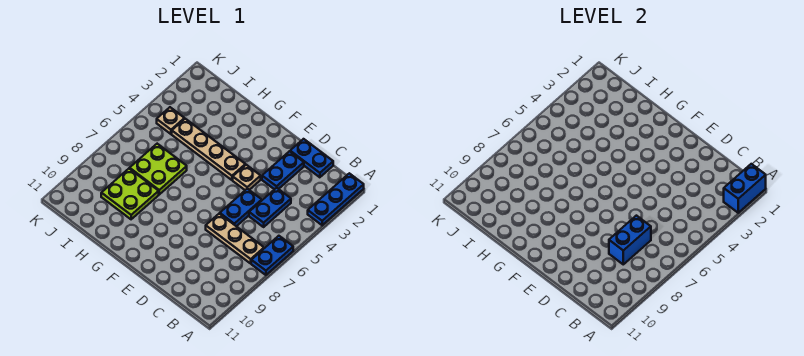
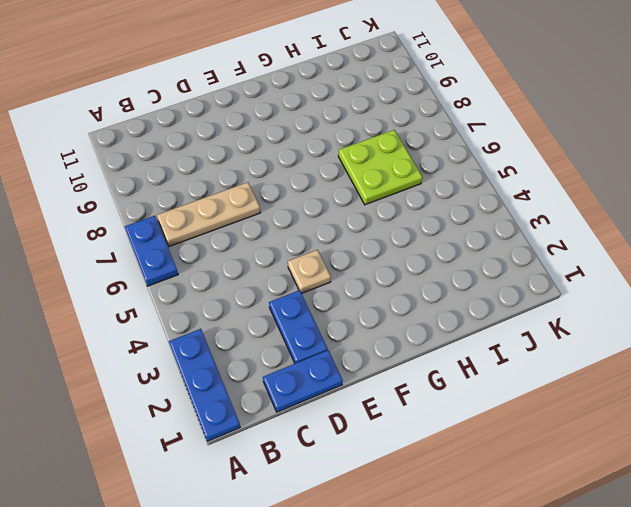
none -> blue 1x2 plate [249,188,291,227]
none -> blue 1x2 plate [220,189,262,226]
none -> tan 1x4 plate [172,119,245,180]

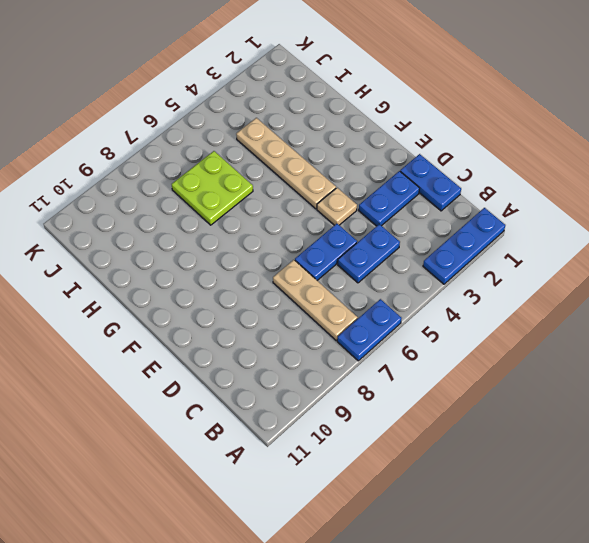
none -> lime 2x2 plate [101,169,159,219]
none -> tan 1x1 plate [157,107,184,134]
none -> blue 1x2 brick [724,164,766,213]

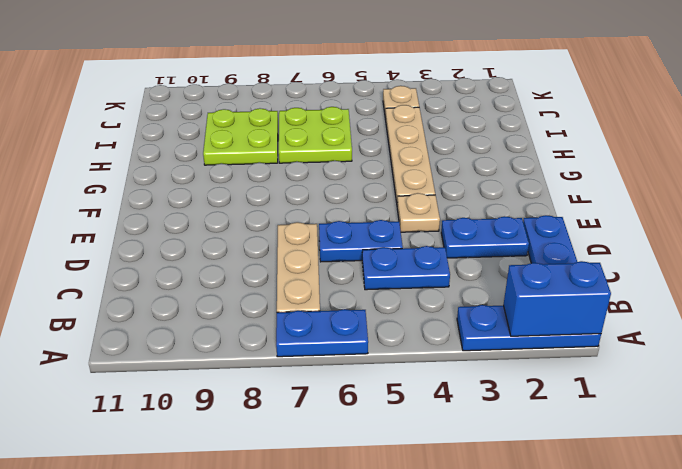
none -> blue 1x2 brick [609,216,651,264]

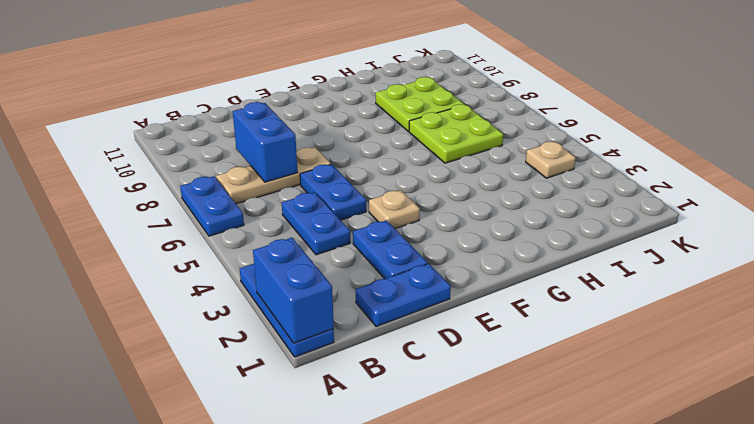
none -> tan 1x4 plate [172,119,245,180]

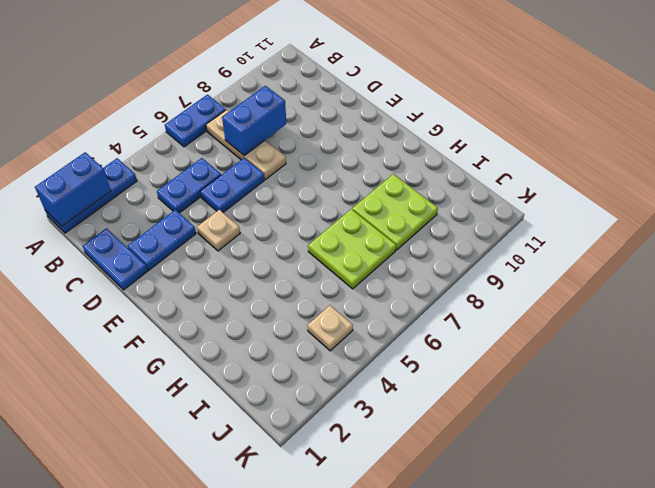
none -> tan 1x4 plate [172,119,245,180]

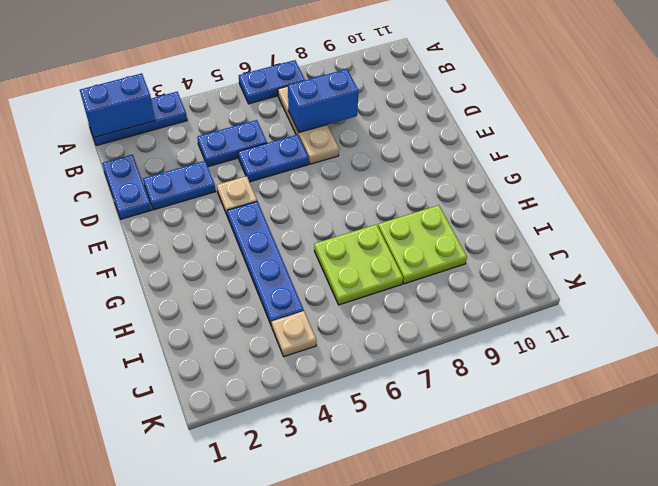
blue 1x4 plate [227,202,304,326] -> tan 1x4 plate [172,119,245,180]

